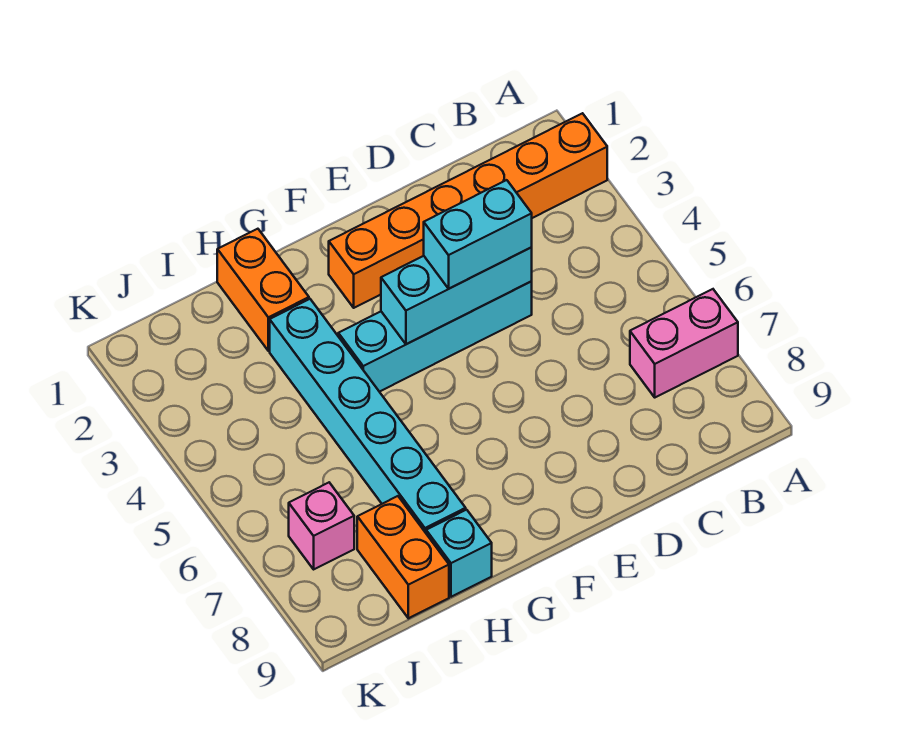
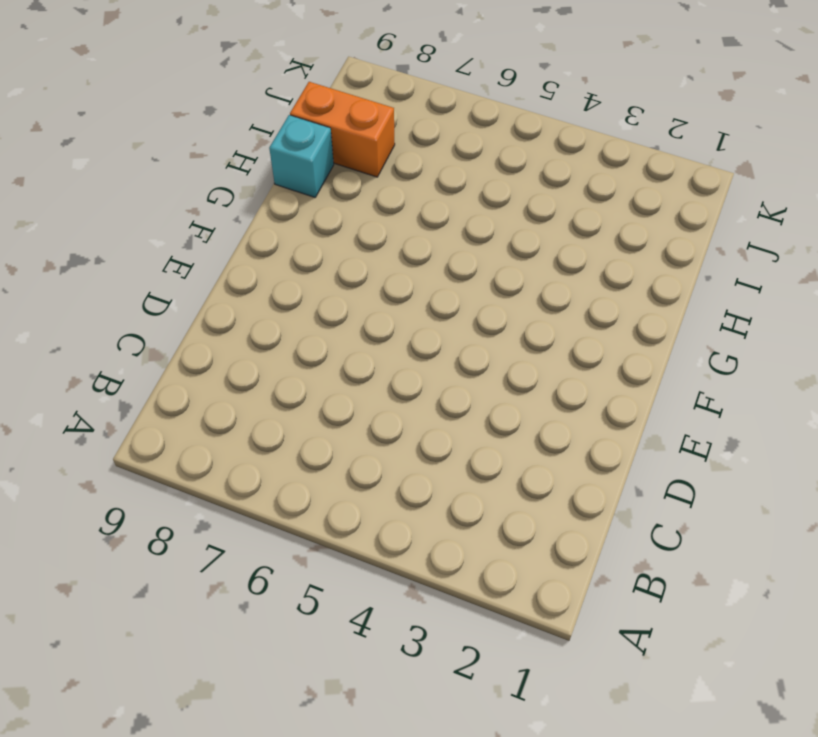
none -> orange 1x6 brick [329,113,607,308]
none -> pink 1x2 brick [630,289,738,397]

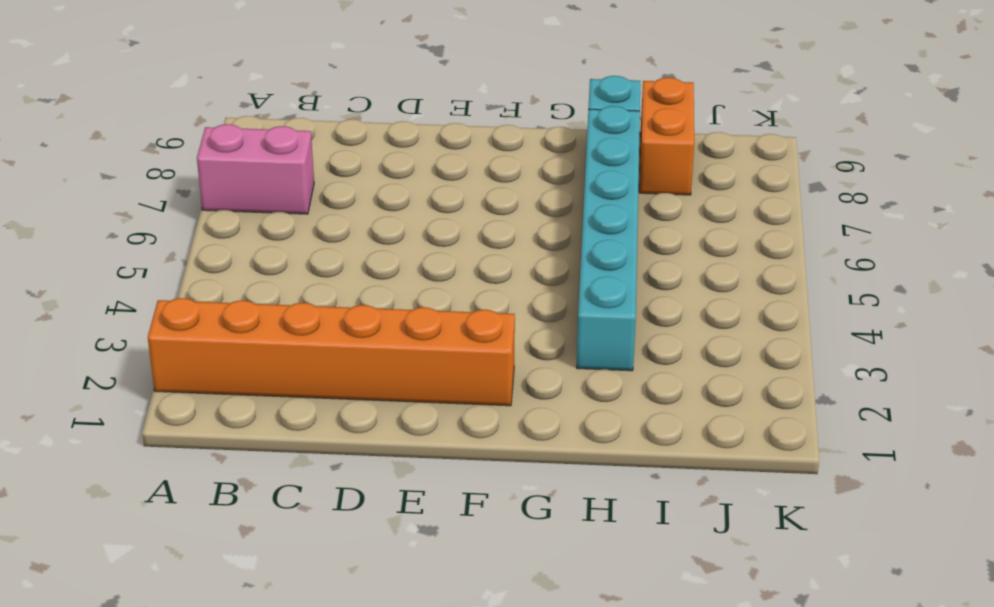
none -> cyan 1x4 brick [338,281,532,392]
none -> orange 1x2 brick [217,229,309,351]

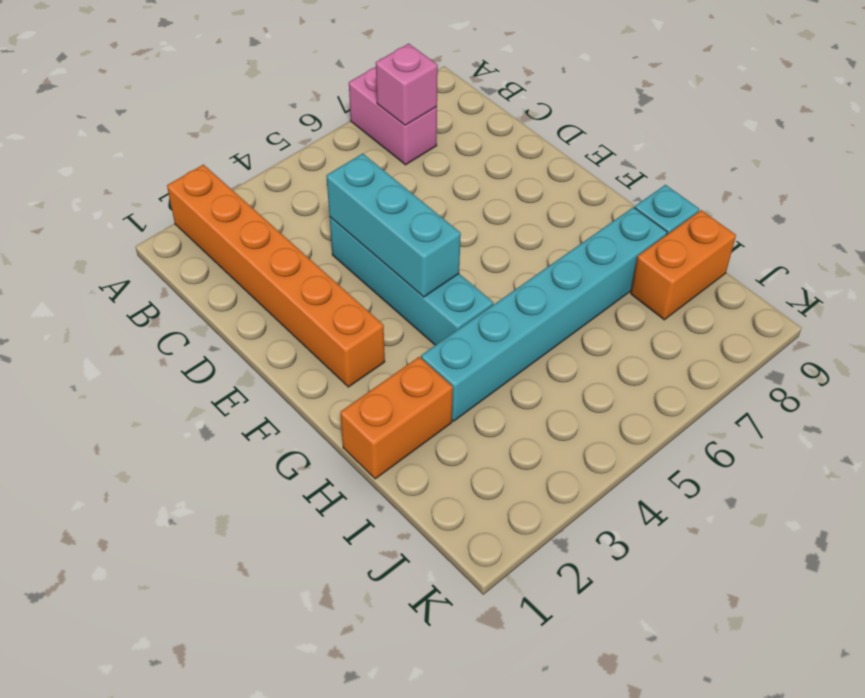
pink 1x1 brick [376,44,438,125] -> pink 1x1 brick moved to [289,483,354,569]
none -> cyan 1x2 brick [424,180,532,289]

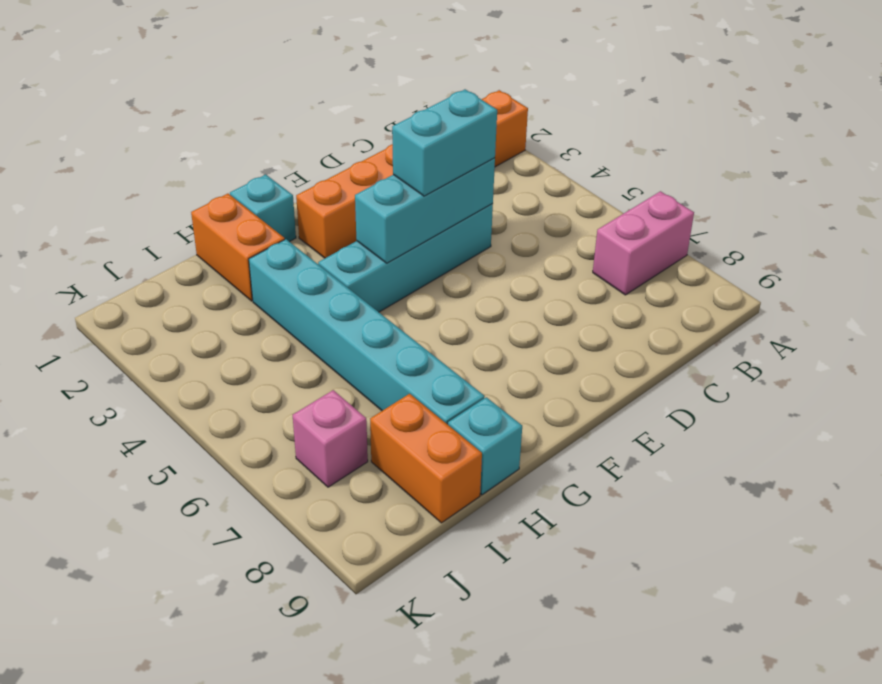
cyan 1x1 brick [230,174,296,242] -> none

